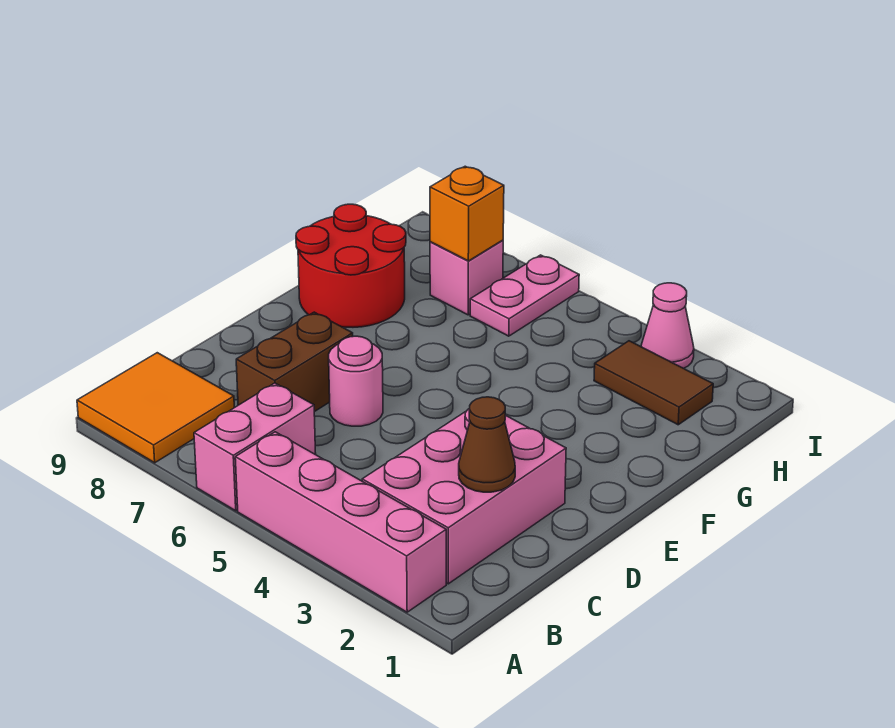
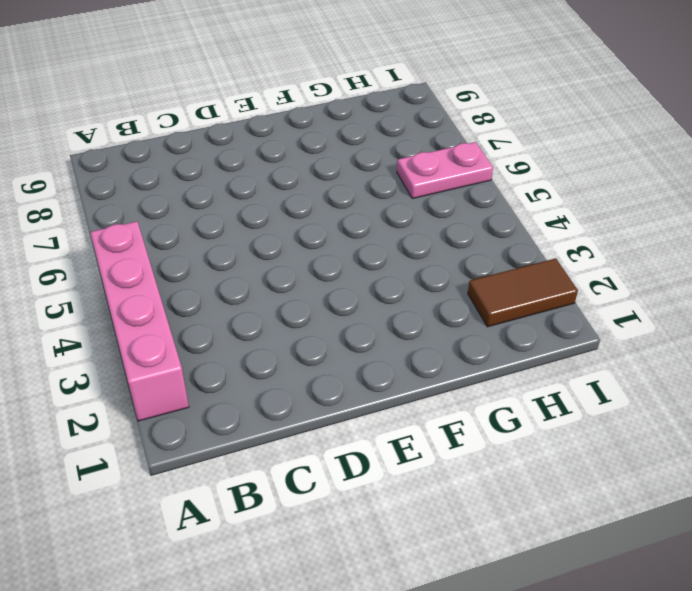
brown 1x2 tile [468,258,578,327] -> brown 1x2 tile turned to [594,341,713,425]
none -> pink 1x2 brick [194,383,316,511]
none -> orange 2x2 tile [77,353,234,463]
none -> pink 2x3 brick [362,409,566,584]

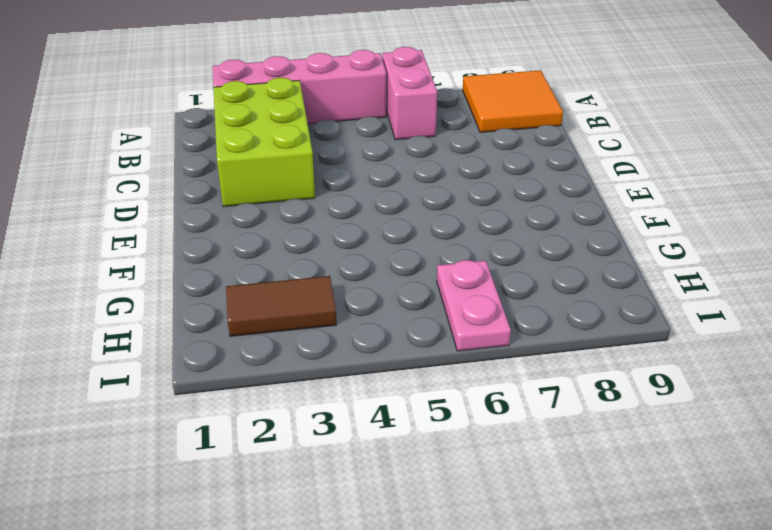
lime 2x3 brick [213,78,315,207] -> pink 2x3 brick [362,409,566,584]
none -> brown 1x2 brick [236,312,353,412]
none -> pink 1x1 round brick [329,336,383,426]
none -> red 2x2 round brick [296,204,406,327]

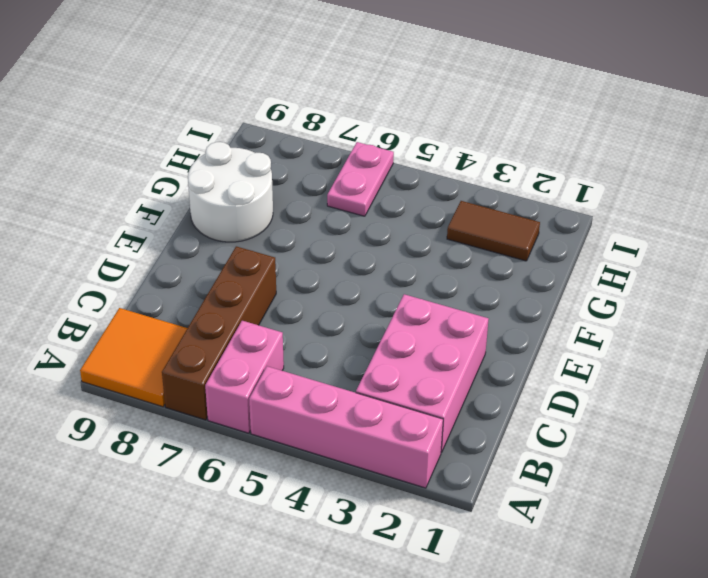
brown 1x4 brick [162,246,276,420] -> brown 1x2 brick [236,312,353,412]
white 2x2 round brick [188,142,273,242] -> red 2x2 round brick [296,204,406,327]
none -> pink 1x1 round brick [329,336,383,426]
none -> pink 1x1 brick [430,240,503,315]
none -> pink 1x1 cone [641,283,694,368]

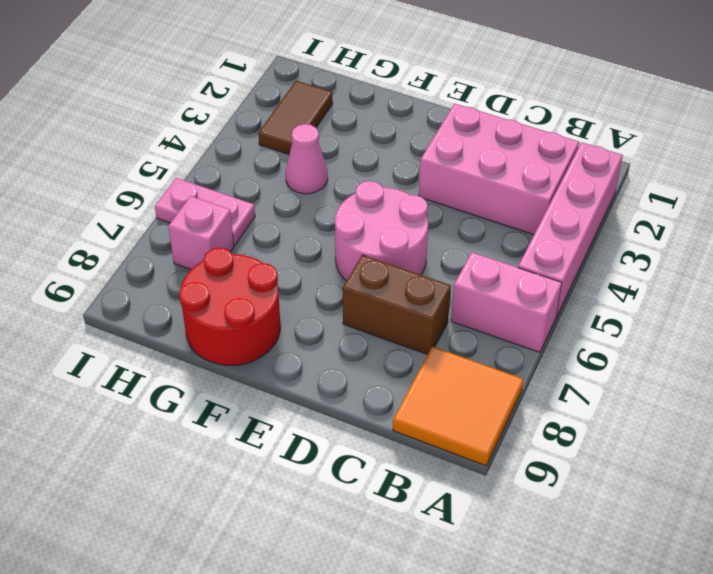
pink 2x2 round brick [335,181,428,281] -> pink 1x1 round brick [329,336,383,426]
pink 1x1 cone [286,124,328,194] -> pink 1x1 cone moved to [641,283,694,368]
none -> brown 1x1 cone [459,397,515,492]
none -> orange 1x1 brick [430,166,504,261]

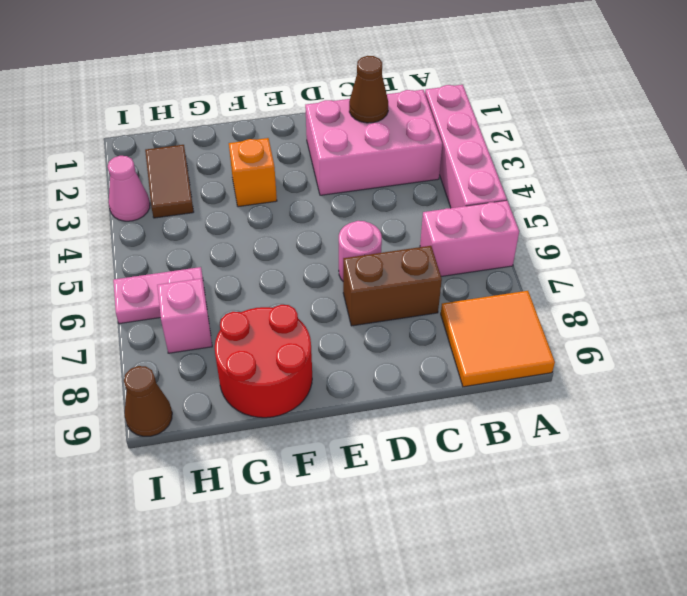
orange 1x1 brick [229,138,277,207] -> orange 1x1 brick moved to [430,166,504,261]
brown 1x1 cone [124,366,172,436] -> none

